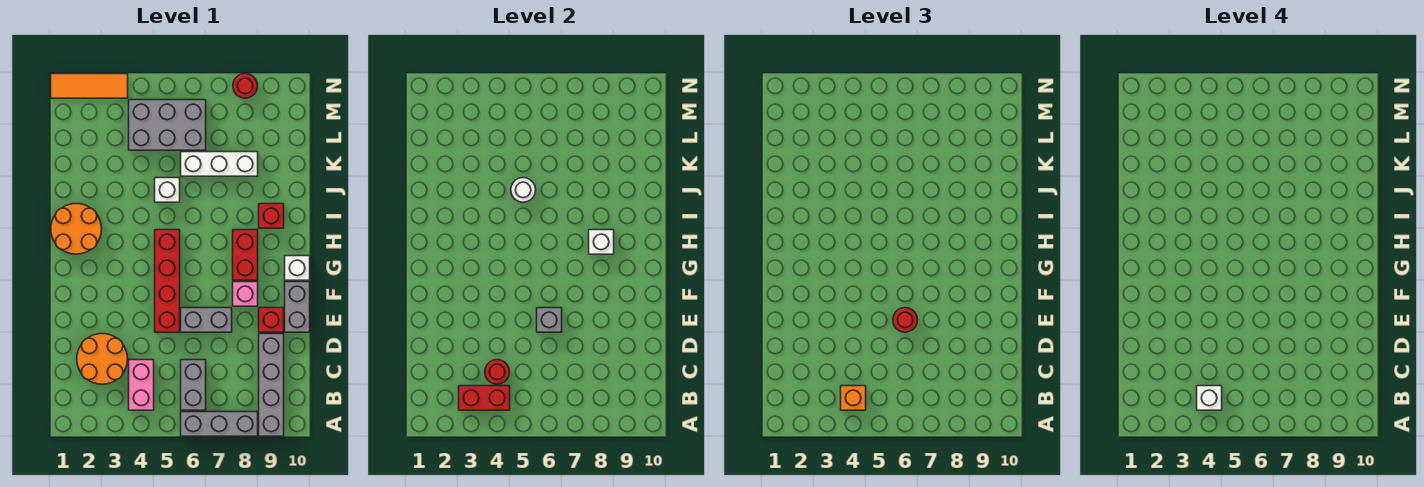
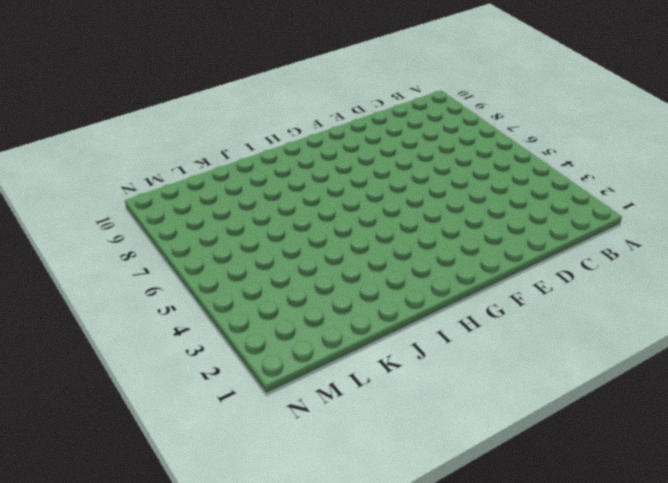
none -> grey 1x3 brick [181,412,258,436]
none -> grey 1x4 brick [259,334,284,436]
none -> pink 1x2 brick [129,360,154,410]

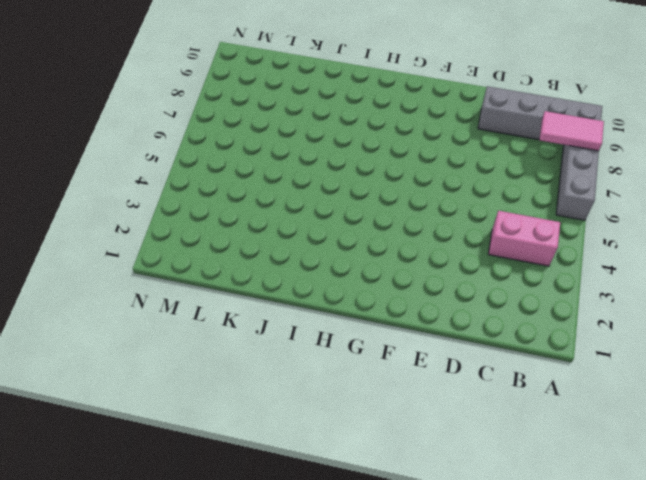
pink 1x2 tile [540,111,604,151] -> none
none -> grey 1x2 brick [181,360,206,410]
none -> orange 2x2 round brick [77,334,128,384]
none -> red 1x4 brick [155,230,180,332]

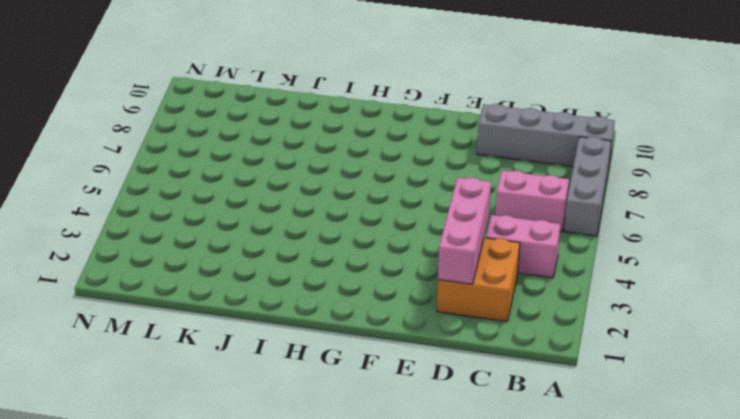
pink 1x2 brick [495,171,569,232] -> grey 1x2 brick [181,360,206,410]
orange 2x2 brick [437,238,520,322] -> orange 2x2 round brick [77,334,128,384]
pink 1x3 brick [438,177,491,284] -> none
none -> red 1x4 brick [155,230,180,332]
none -> grey 1x2 brick [181,308,232,332]
none -> red 1x1 brick [259,308,284,332]

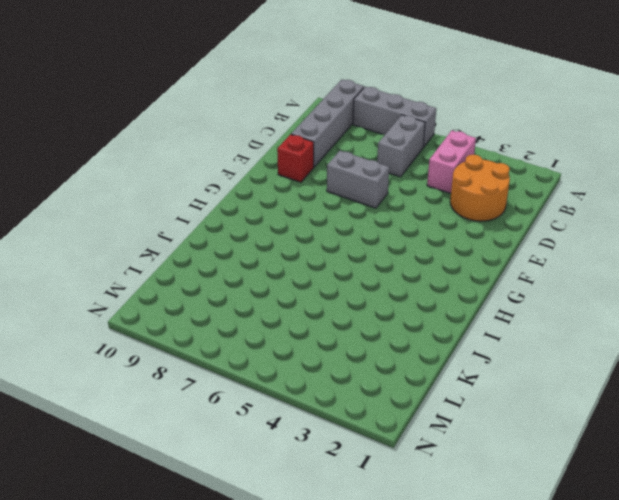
none -> red 1x4 brick [155,230,180,332]
none -> grey 1x2 brick [285,282,310,332]
none -> pink 1x1 brick [233,282,258,306]

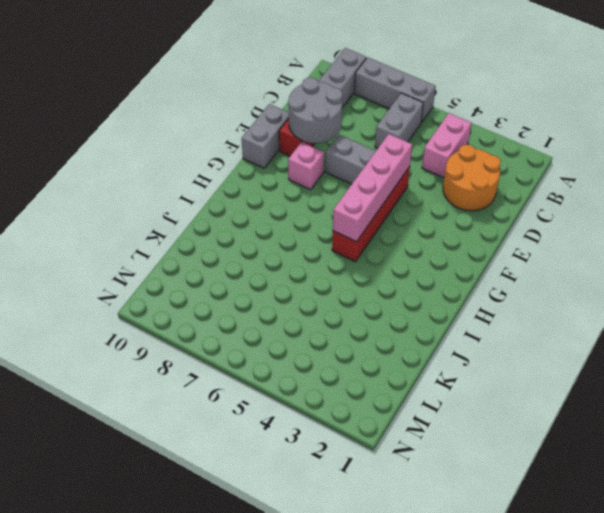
grey 2x2 round brick [288,77,343,143] -> none
pink 1x4 brick [333,134,412,242] -> none
none -> red 1x2 brick [233,230,258,280]
none -> white 1x1 brick [285,256,310,280]
none -> orange 2x2 round brick [51,204,102,254]

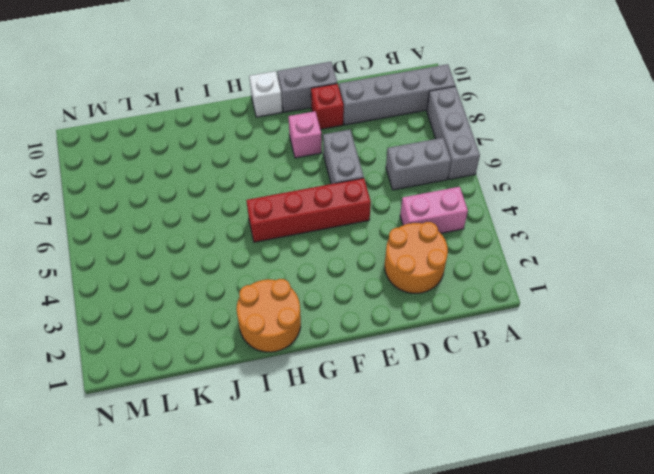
none -> red 1x2 brick [233,230,258,280]
none -> red 1x1 brick [259,204,284,228]
none -> white 1x1 brick [155,178,180,202]

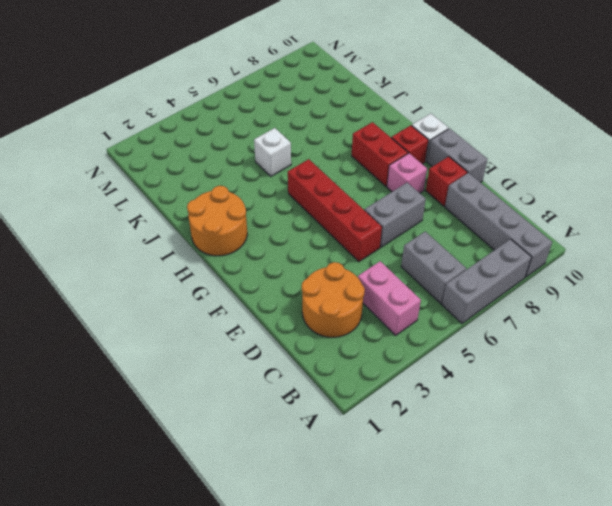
red 1x1 brick [391,125,429,164] -> red 1x1 brick moved to [259,204,284,228]
none -> white 1x3 brick [181,152,258,176]
none -> grey 2x3 brick [129,100,206,150]
none -> orange 1x3 tile [51,74,128,98]

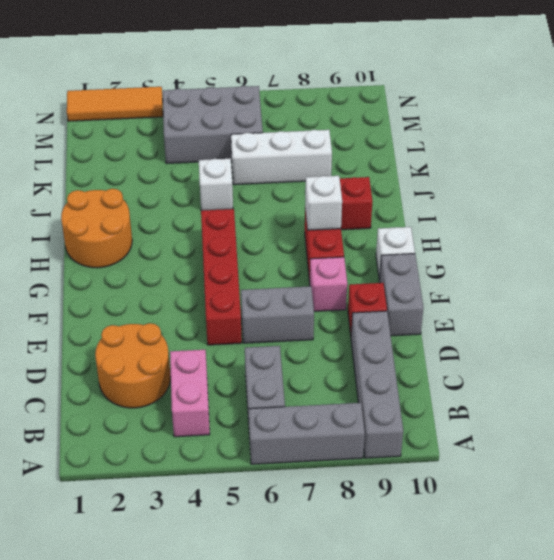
none -> red 1x1 round brick [233,74,258,98]
none -> red 1x2 brick [459,386,510,410]
none -> red 1x1 round brick [485,360,510,384]

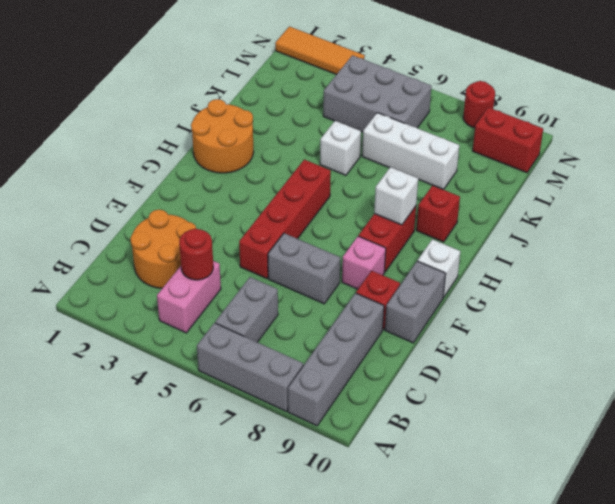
red 1x2 brick [473,107,543,173] -> red 1x2 brick moved to [459,386,510,410]
none -> grey 1x1 brick [537,308,562,332]
none -> white 1x1 round brick [511,178,536,202]
none -> orange 1x1 brick [841,386,866,410]

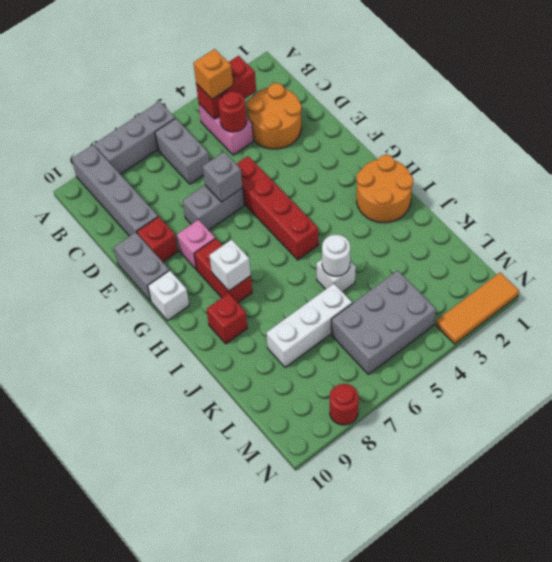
none -> red 1x1 round brick [893,308,918,332]
none -> white 1x1 brick [1197,386,1222,410]

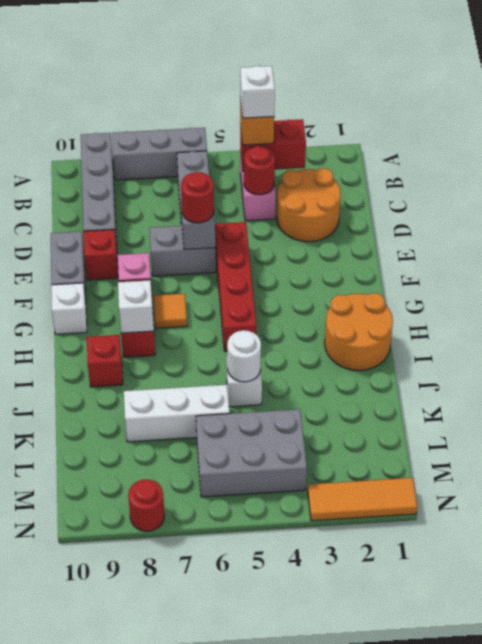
orange 1x1 tile [153,294,187,328] -> none

